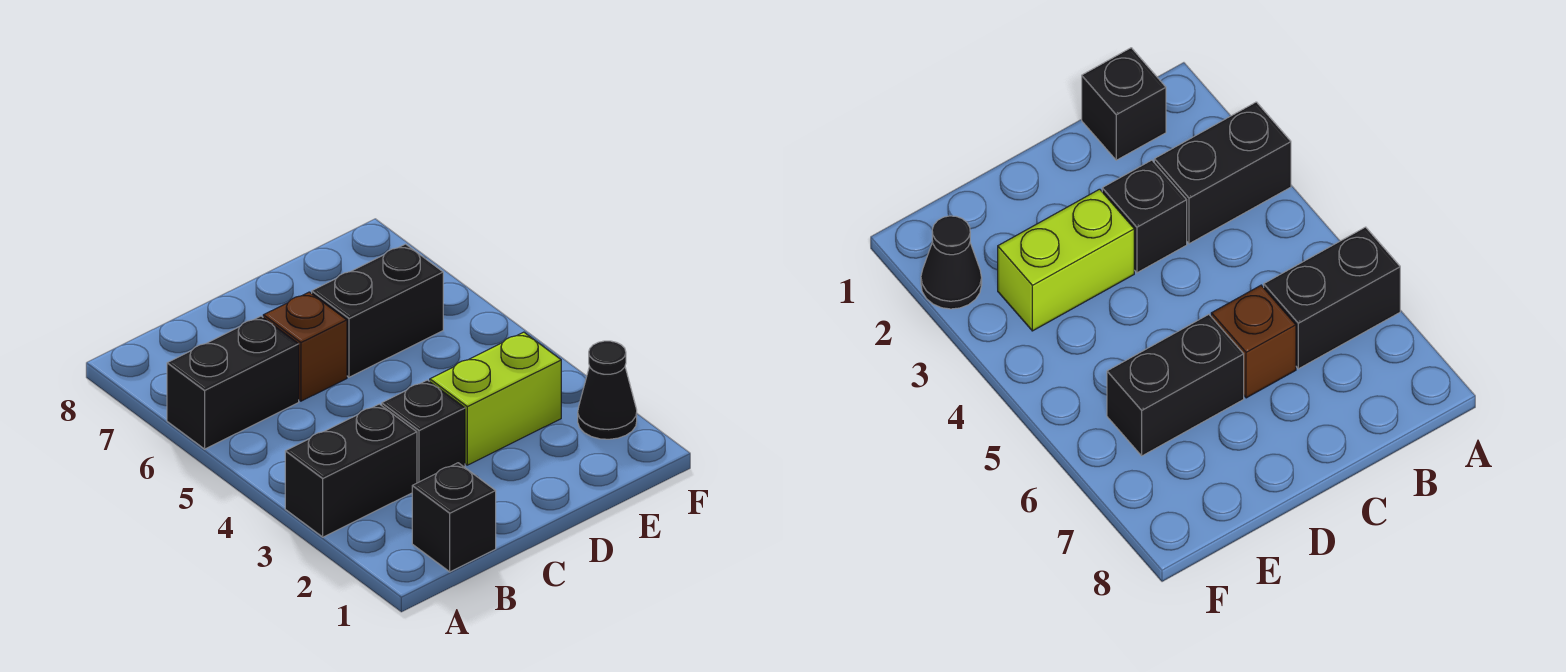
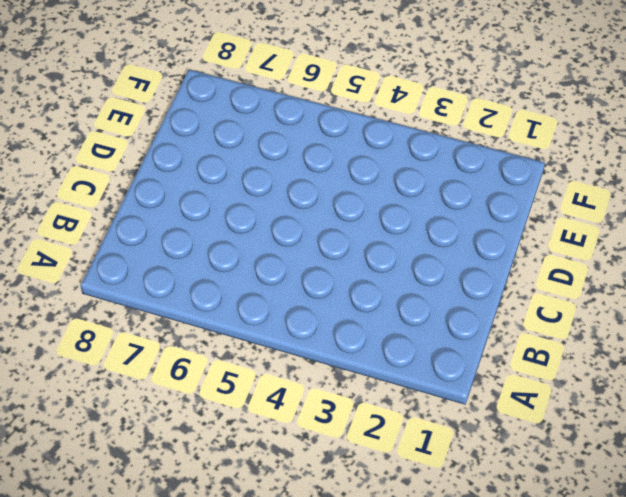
none -> black 1x2 brick [285,404,417,537]
none -> black 1x2 brick [167,316,299,449]

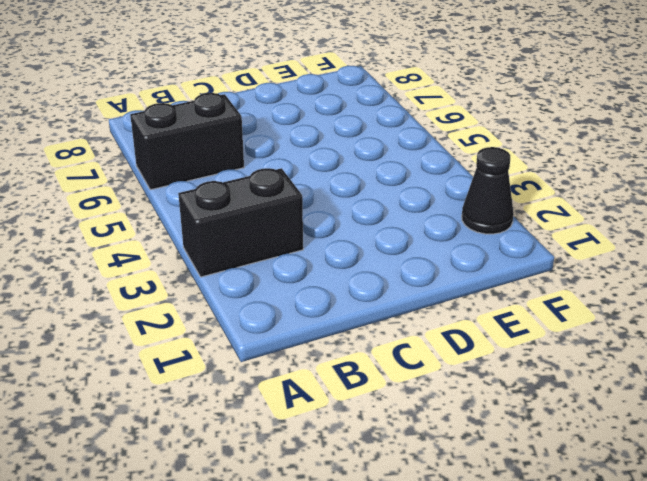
none -> black 1x1 brick [412,463,496,572]
none -> black 1x1 brick [382,380,465,483]

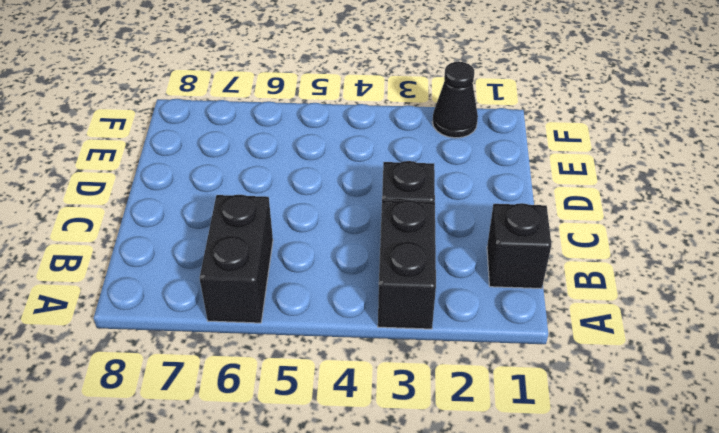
none -> brown 1x1 brick [263,292,347,401]
none -> lime 1x2 brick [430,332,561,465]

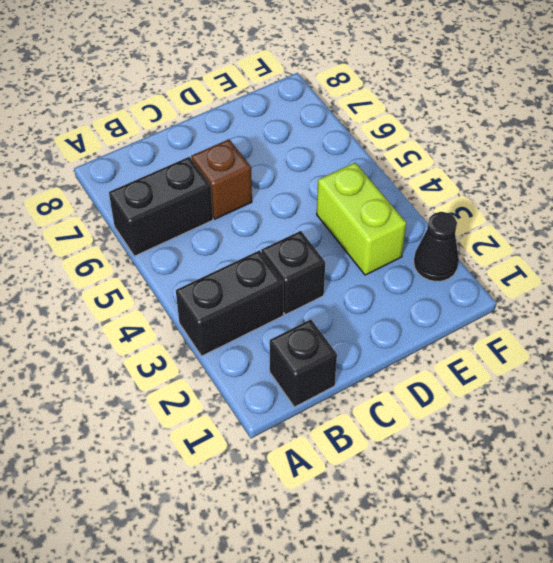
lime 1x2 brick [317,163,406,275] -> lime 1x2 brick turned to [430,332,561,465]
none -> black 1x2 brick [312,244,443,377]

